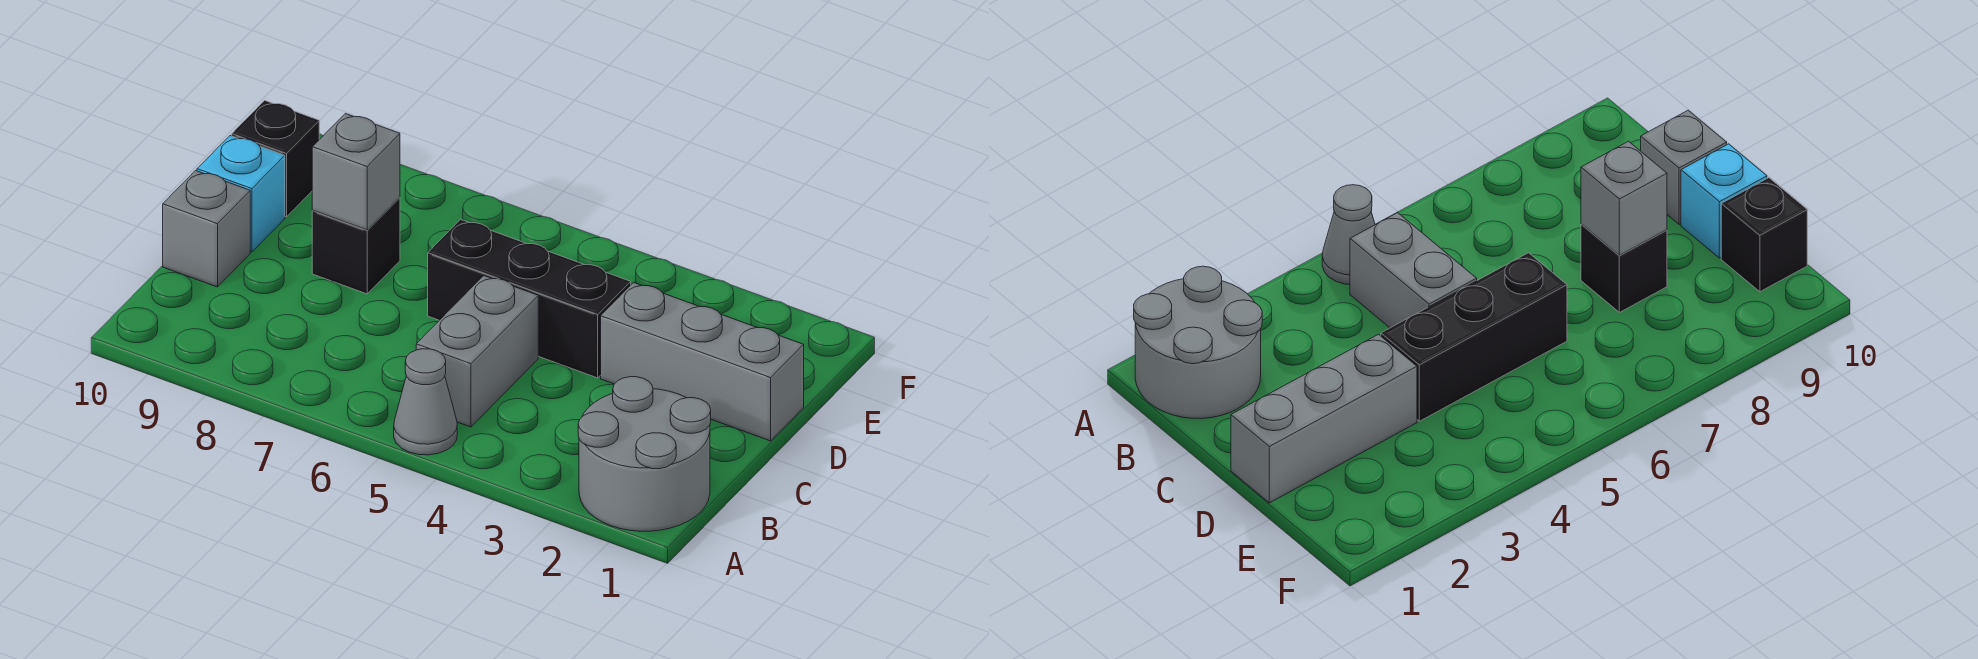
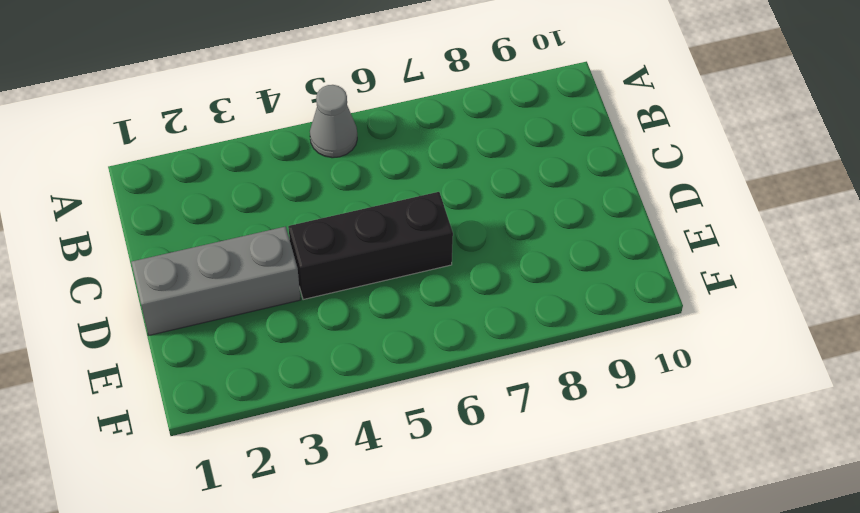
none -> grey 2x2 round brick [578,377,711,531]
none -> grey 1x2 brick [416,276,538,427]

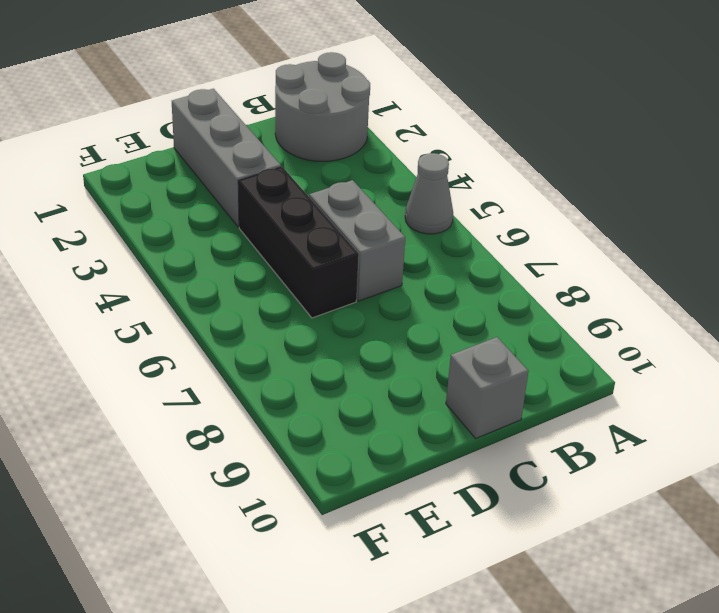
grey 1x2 brick [309,180,405,301] -> grey 1x2 brick turned to [416,276,538,427]
none -> black 1x1 brick [312,197,400,294]
none -> cyan 1x1 brick [197,136,285,252]

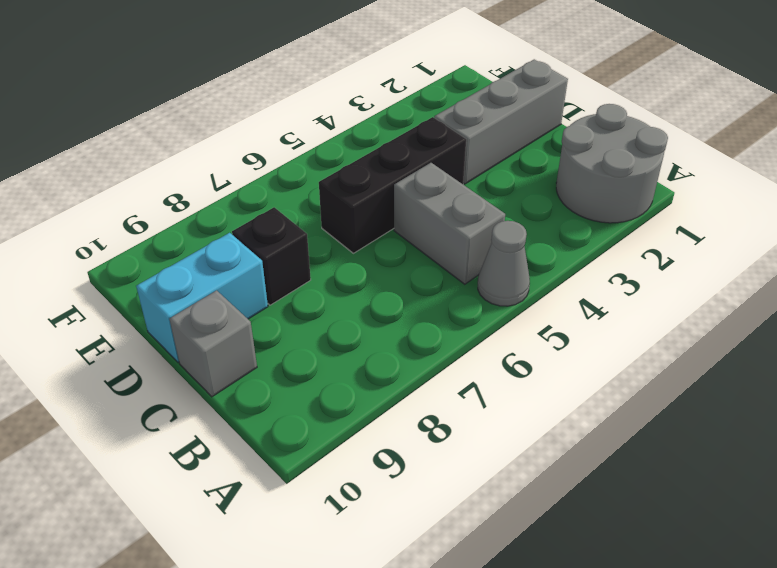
cyan 1x2 brick [136,233,268,362] -> cyan 1x1 brick [197,136,285,252]
none -> black 1x1 brick [232,100,319,217]
none -> grey 1x1 brick [312,114,400,230]

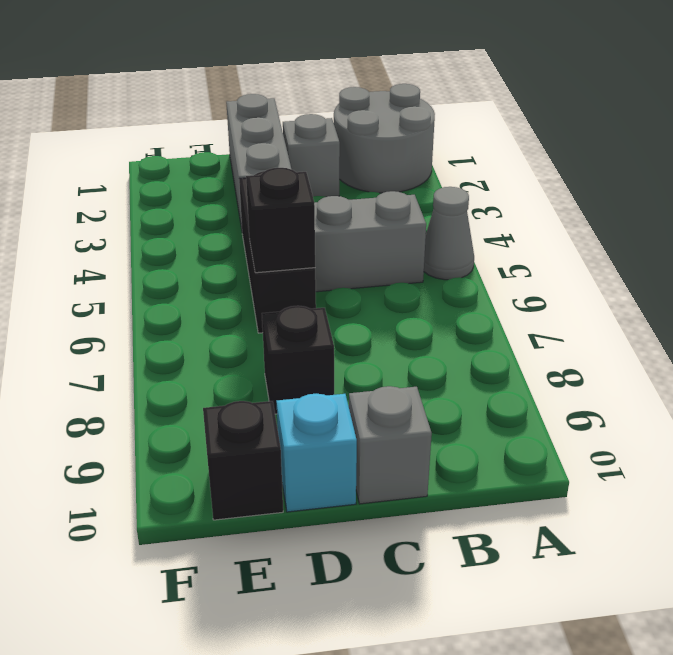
grey 1x1 brick [283,114,340,197] -> grey 1x1 brick moved to [312,114,400,230]
black 1x1 brick [246,168,315,273] -> none

